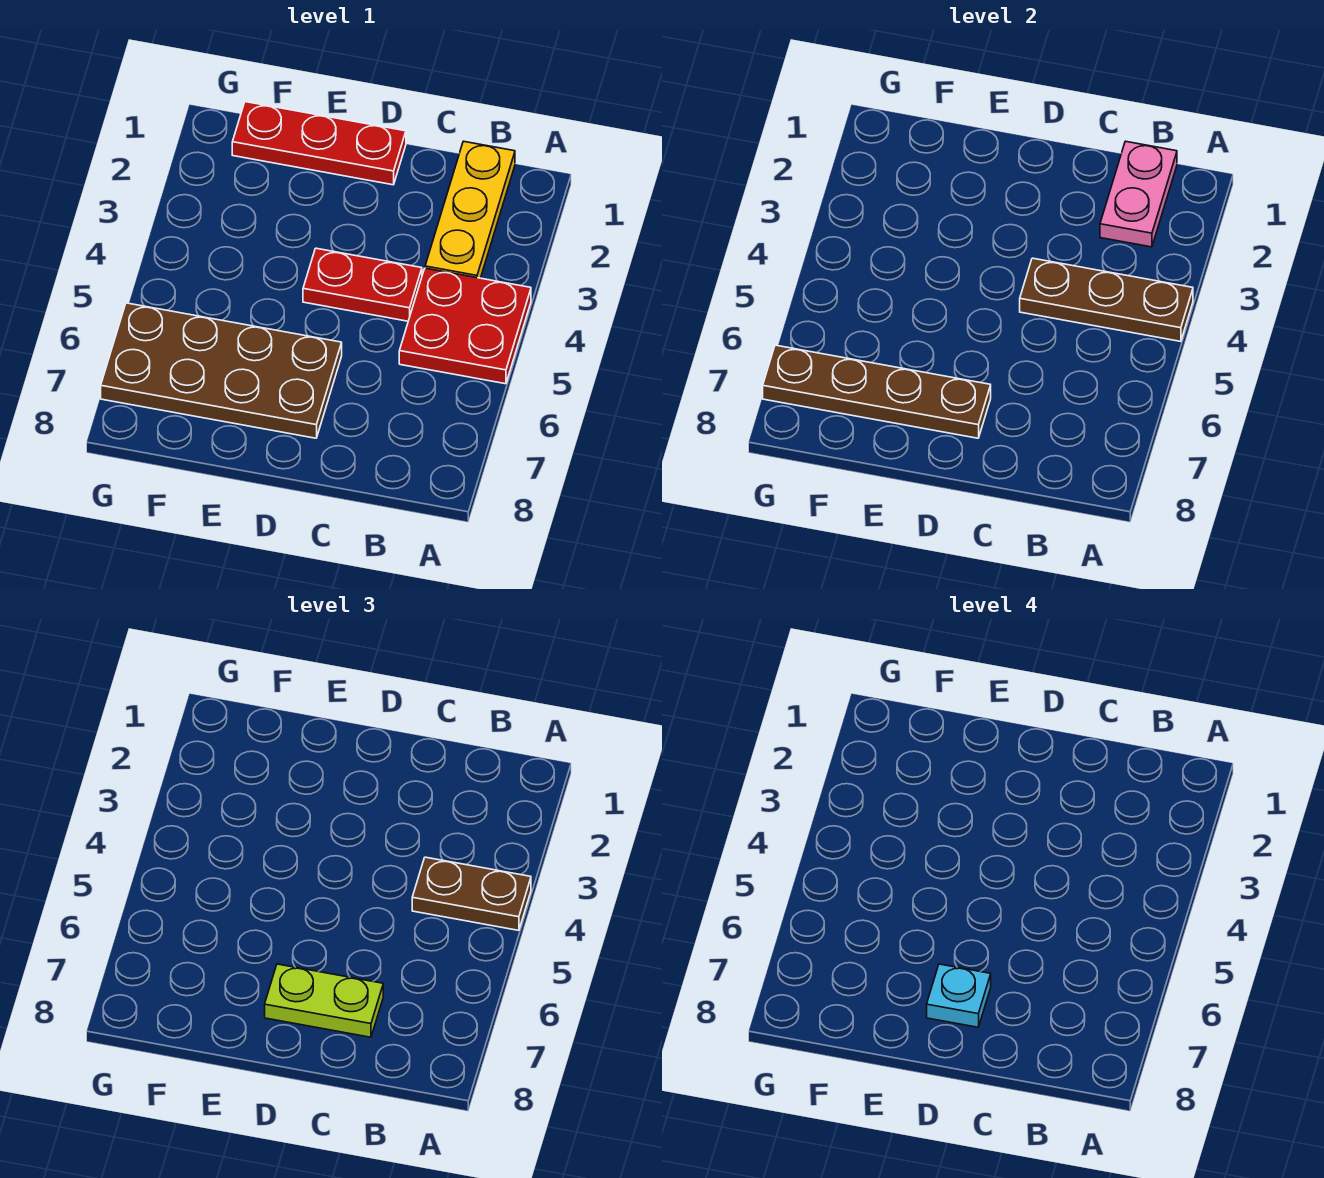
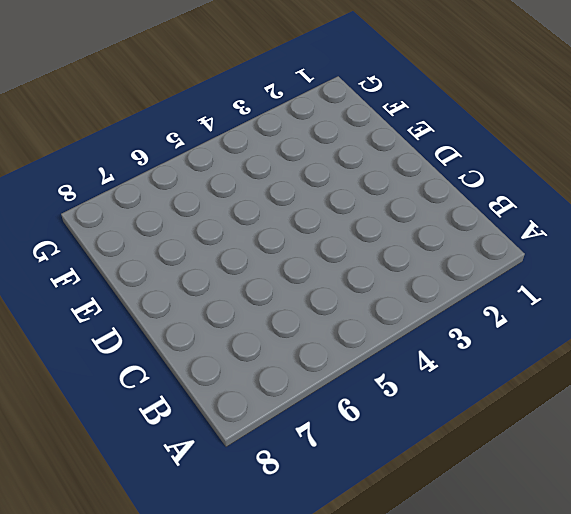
none -> red 2x2 plate [399,268,531,384]
none -> yellow 1x3 plate [425,141,515,278]

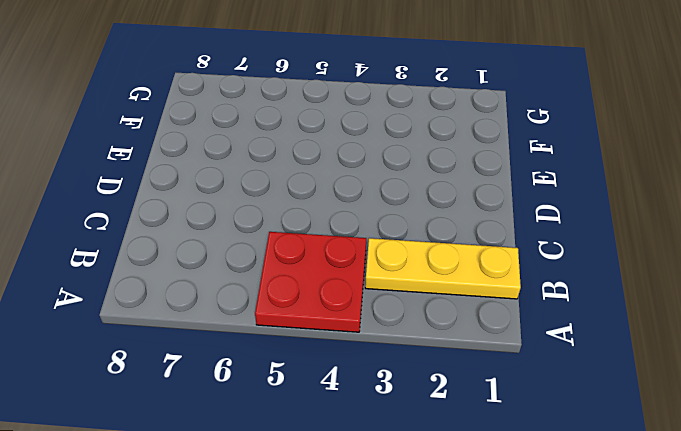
none -> red 1x2 plate [303,248,422,321]
none -> red 1x3 plate [232,102,406,185]

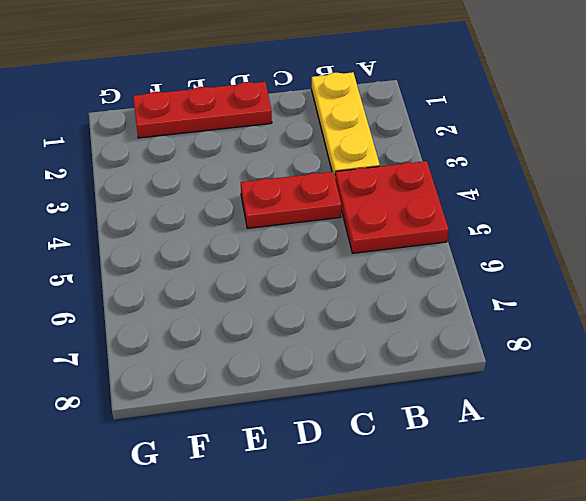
none -> brown 2x4 plate [101,303,342,438]
none -> brown 1x3 plate [1020,258,1193,341]

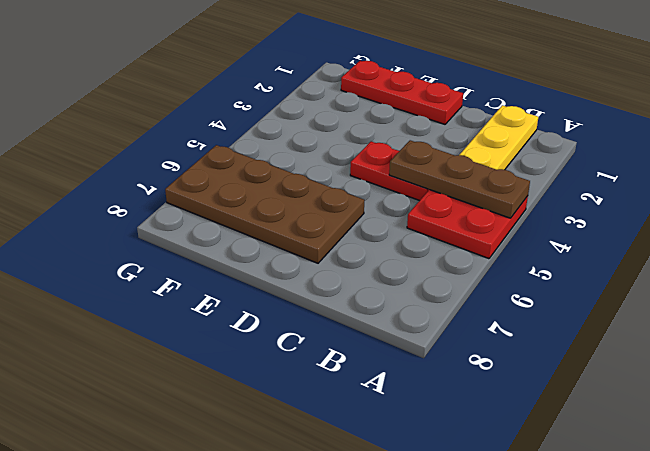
none -> pink 1x2 plate [1100,141,1177,247]
none -> brown 1x4 plate [763,345,991,438]

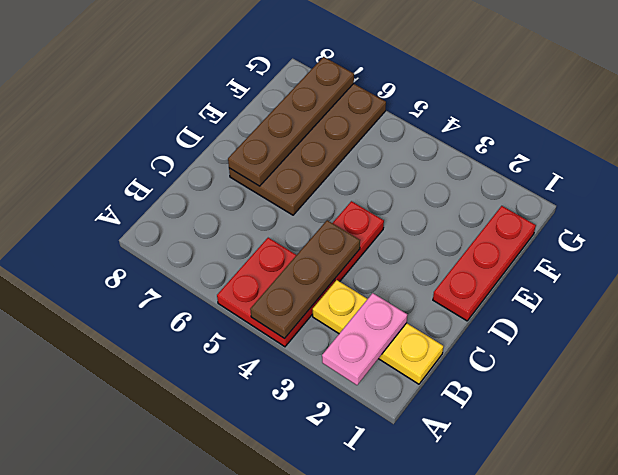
pink 1x2 plate [322,293,407,385] -> pink 1x2 plate turned to [1100,141,1177,247]
none -> brown 1x2 plate [412,857,531,930]
none -> lime 1x2 plate [265,964,383,1037]

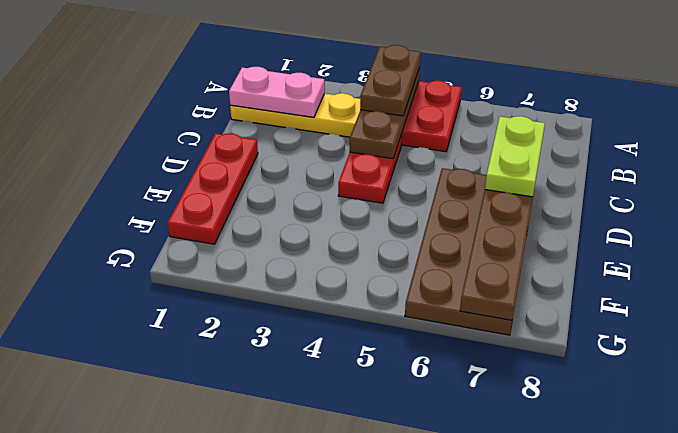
none -> cyan 1x1 plate [927,964,991,1027]

